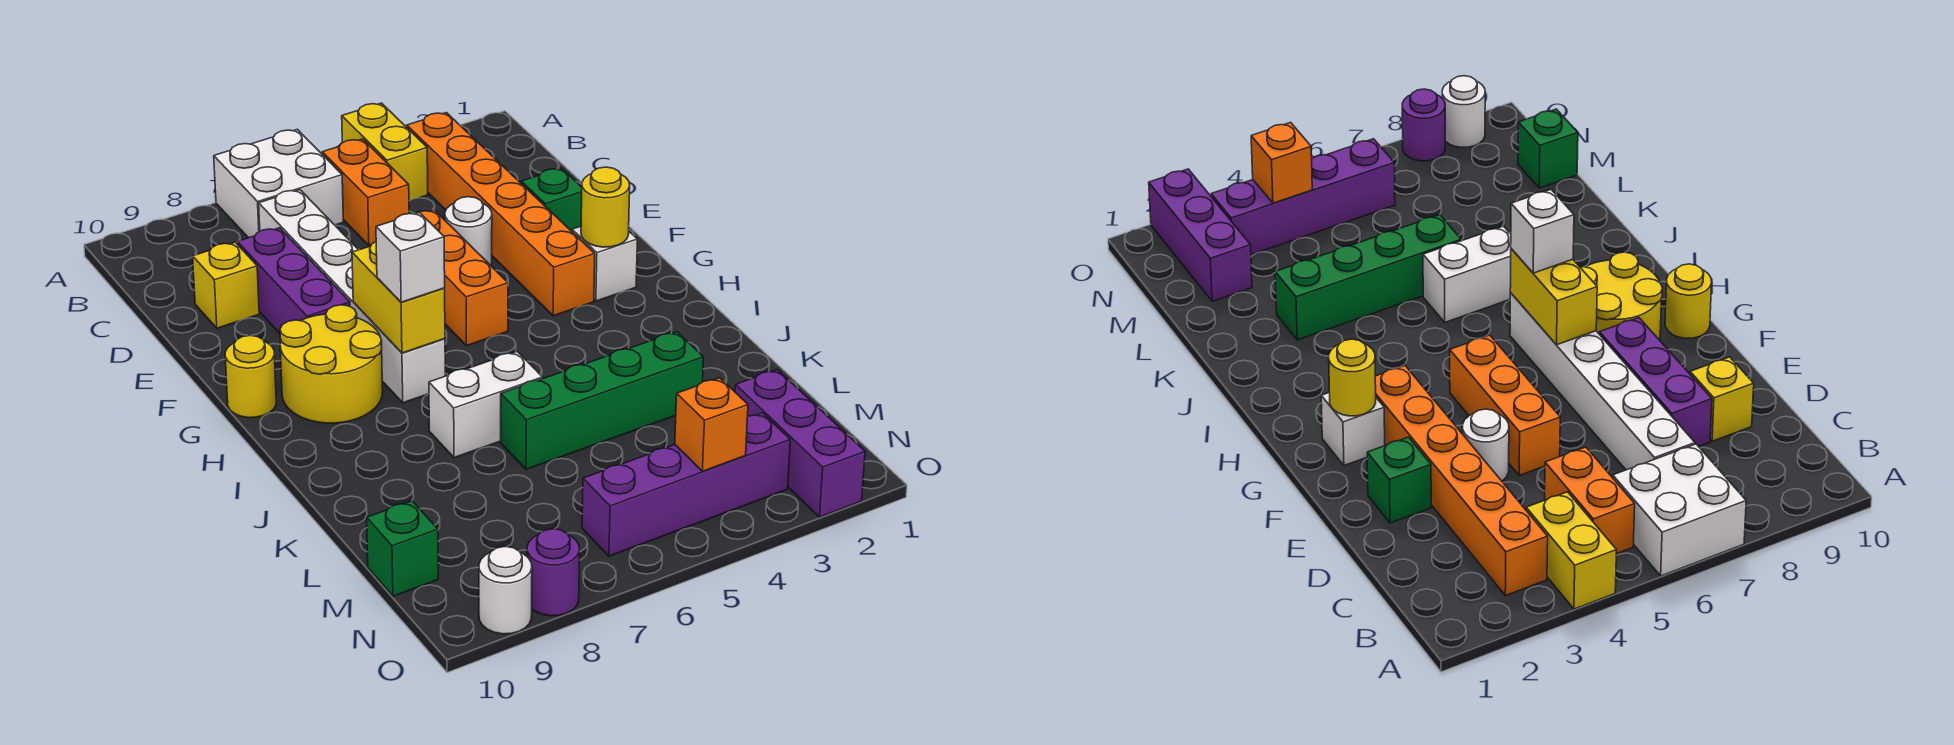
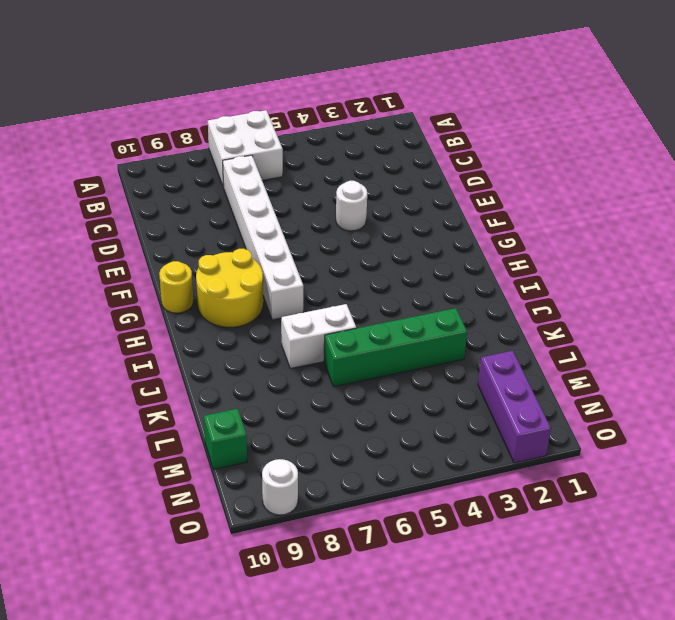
none -> yellow 1x2 brick [342,103,428,201]
none -> orange 1x6 brick [407,113,595,316]
none -> orange 1x2 brick [322,139,409,246]

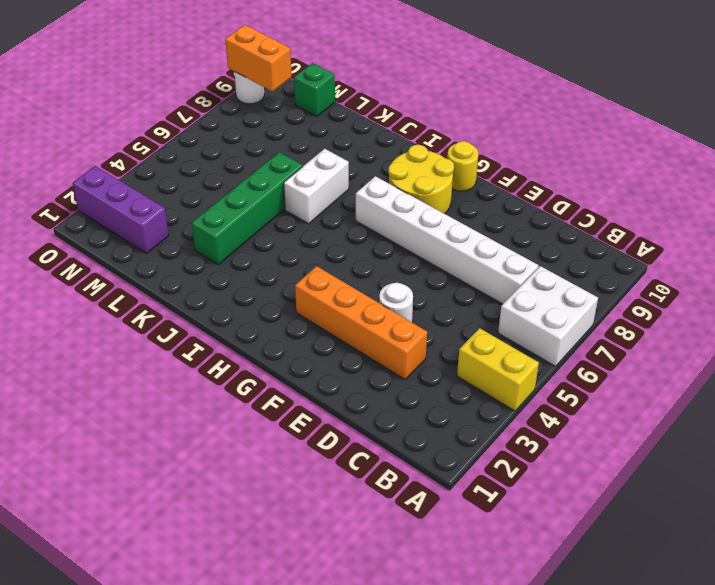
orange 1x4 brick [295,266,427,379] -> orange 1x6 brick [407,113,595,316]
orange 1x2 brick [225,25,292,91] -> orange 1x2 brick moved to [322,139,409,246]
none -> purple 1x3 brick [237,228,350,333]
none -> yellow 1x1 brick [193,242,259,328]
none -> green 1x1 brick [521,168,582,231]

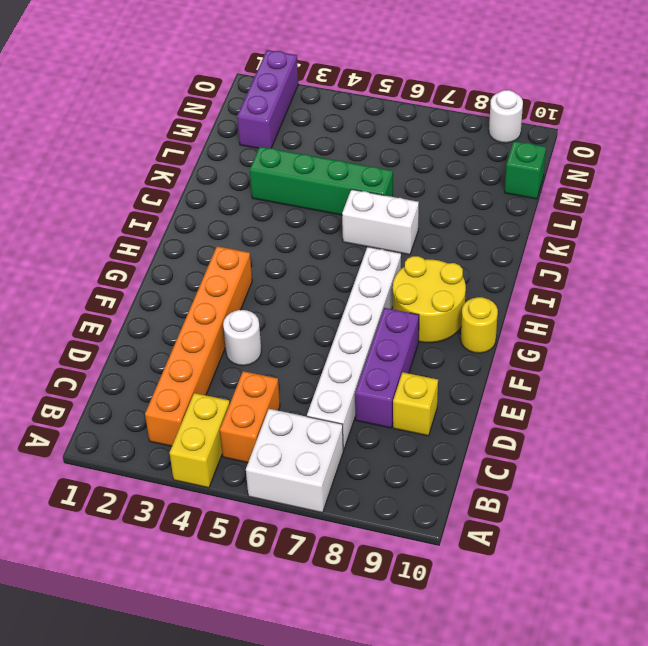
none -> green 1x1 brick [521,168,582,231]
none -> orange 1x3 brick [417,210,508,346]
none -> white 1x1 brick [572,226,637,301]

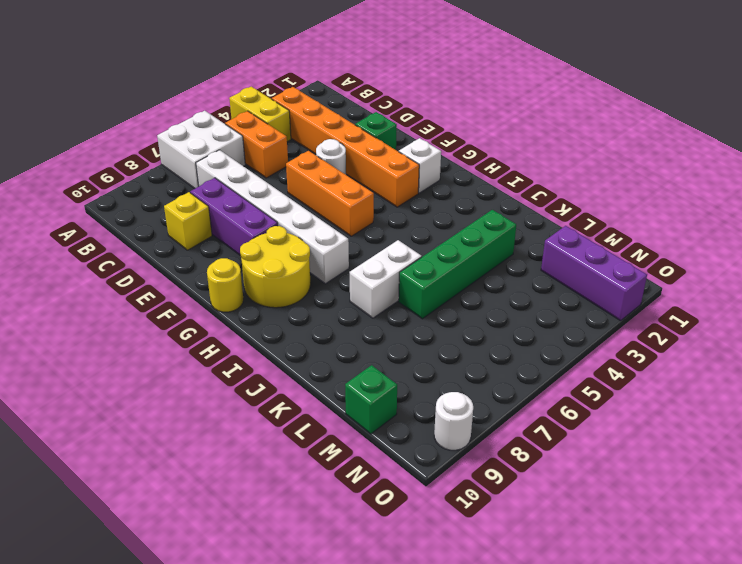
none -> purple 1x4 brick [582,413,790,556]
none -> purple 1x1 round brick [527,529,580,616]
none -> yellow 1x1 round brick [581,167,630,247]

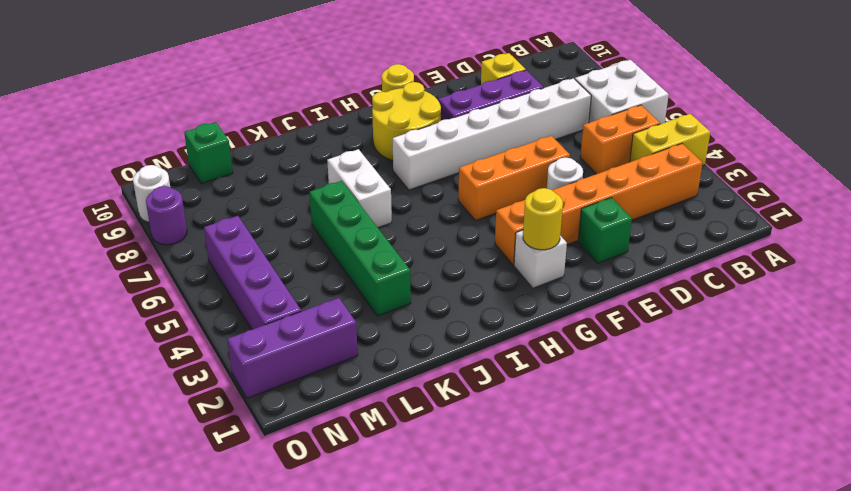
none -> yellow 1x2 brick [352,242,445,353]
none -> orange 1x1 brick [675,378,748,471]
none -> white 1x1 brick [376,212,445,302]

